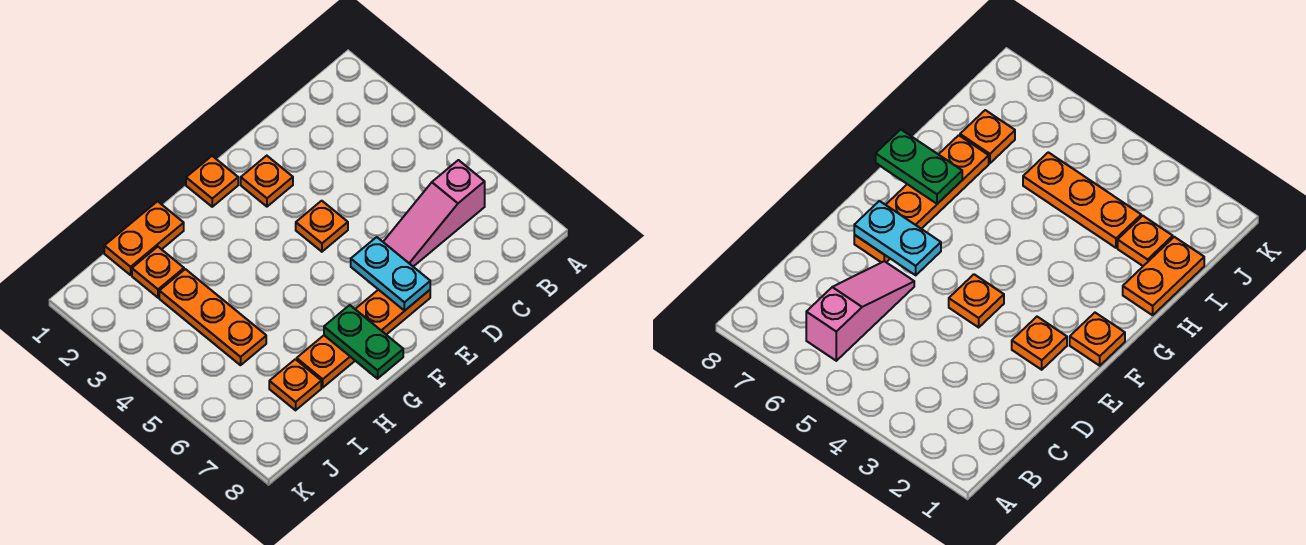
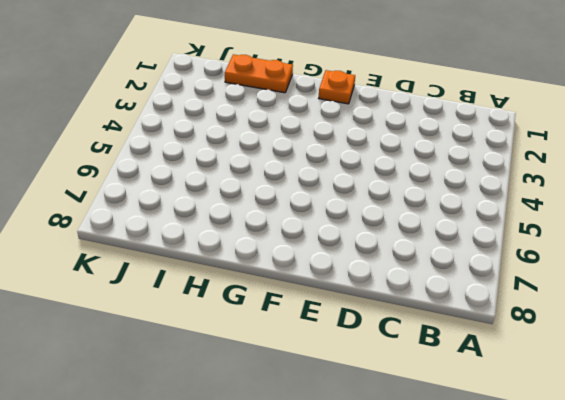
none -> pink 1x3 slope [383,160,485,267]
none -> orange 1x1 plate [241,156,293,207]

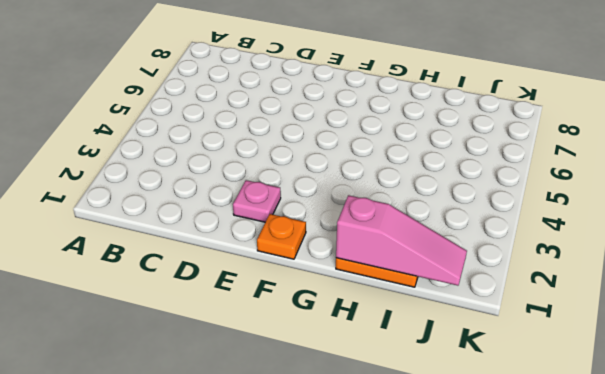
pink 1x1 plate [233,180,281,222] -> orange 1x1 plate [241,156,293,207]
pink 1x3 slope [336,195,467,286] -> pink 1x3 slope moved to [383,160,485,267]
none -> orange 1x1 plate [296,201,348,252]
none -> orange 1x4 plate [297,290,430,387]

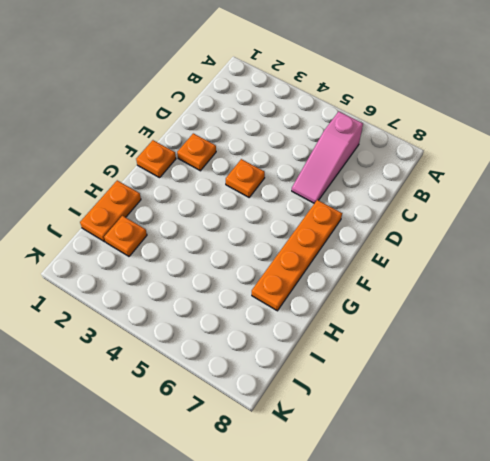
none -> orange 1x3 plate [159,269,266,365]
none -> orange 1x1 plate [269,359,321,410]

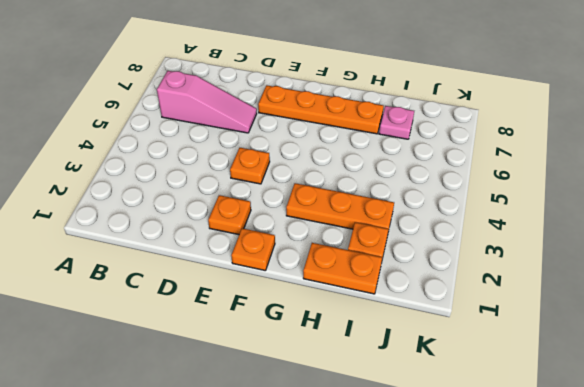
orange 1x3 plate [286,183,394,231] -> orange 1x3 plate turned to [159,269,266,365]
pink 1x1 plate [379,106,414,139] -> orange 1x1 plate [269,359,321,410]
none -> cyan 1x2 plate [351,237,430,311]
none -> green 1x2 plate [324,305,403,379]

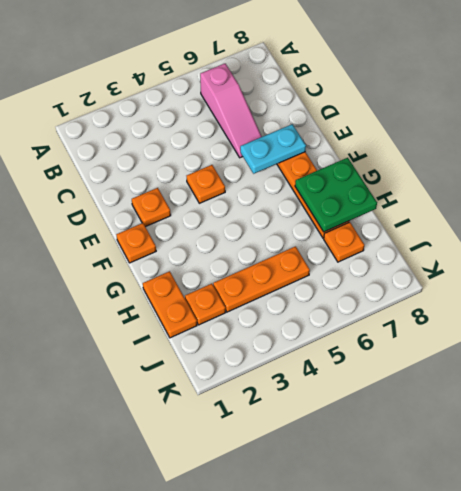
green 2x2 plate [295,158,377,232] -> green 1x2 plate [324,305,403,379]

